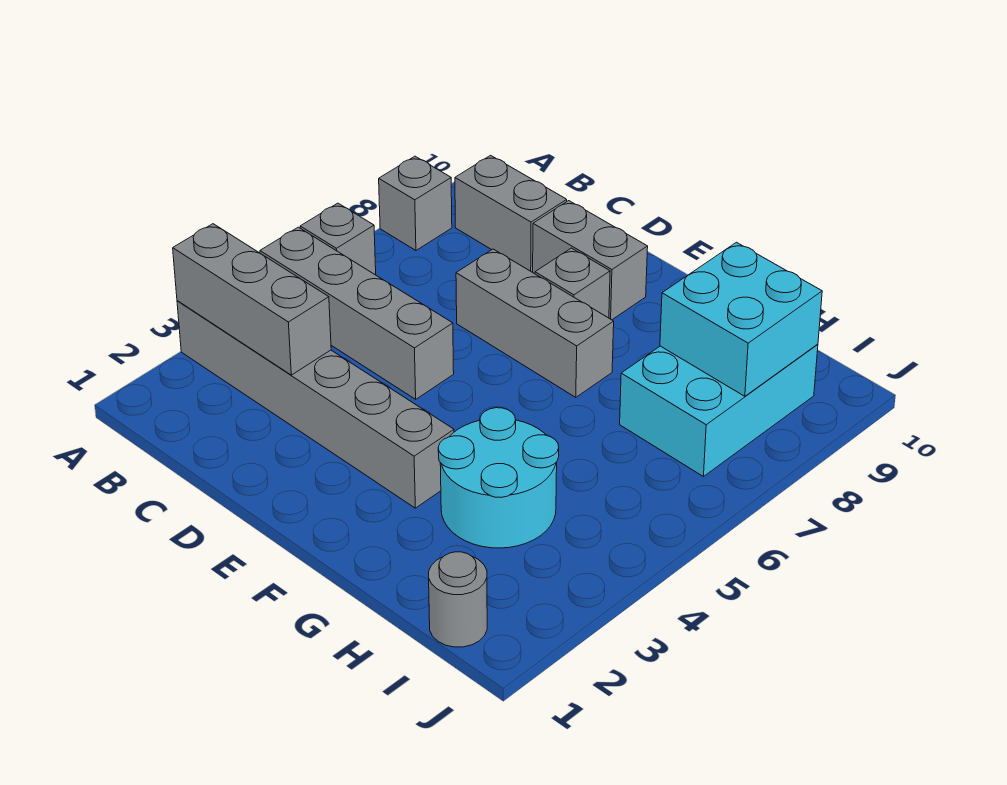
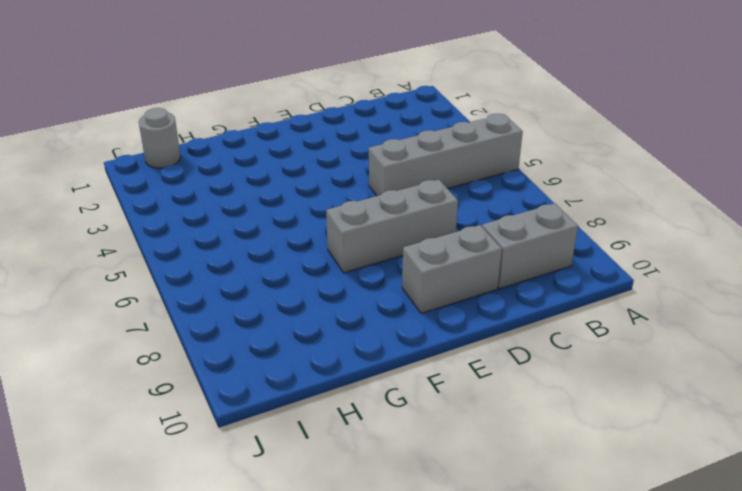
none -> grey 1x6 brick [177,301,454,508]
none -> grey 1x1 brick [300,203,376,275]
none -> grey 1x1 brick [379,156,452,250]

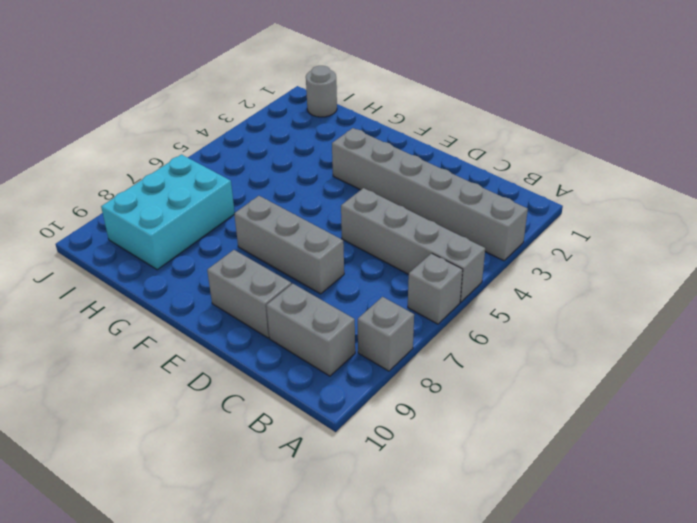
none -> grey 1x1 brick [535,248,610,318]
none -> cyan 2x2 round brick [438,408,559,548]
none -> grey 1x3 brick [173,224,331,375]

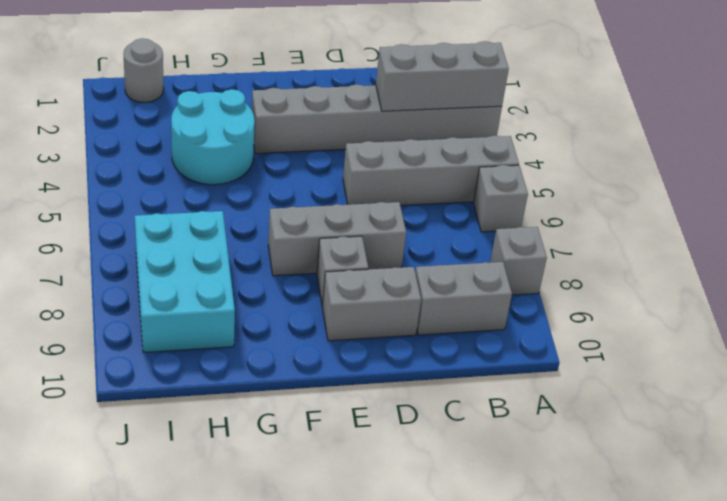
none -> cyan 2x2 brick [660,242,822,396]

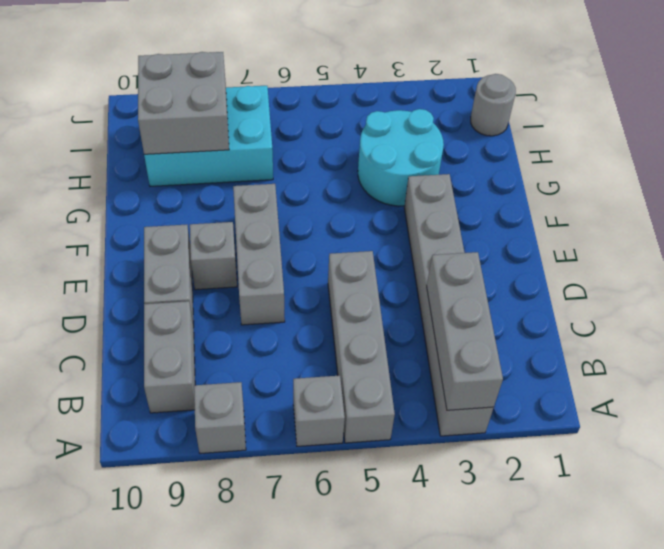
grey 2x2 brick [138,52,229,154] -> cyan 2x2 brick [660,242,822,396]

